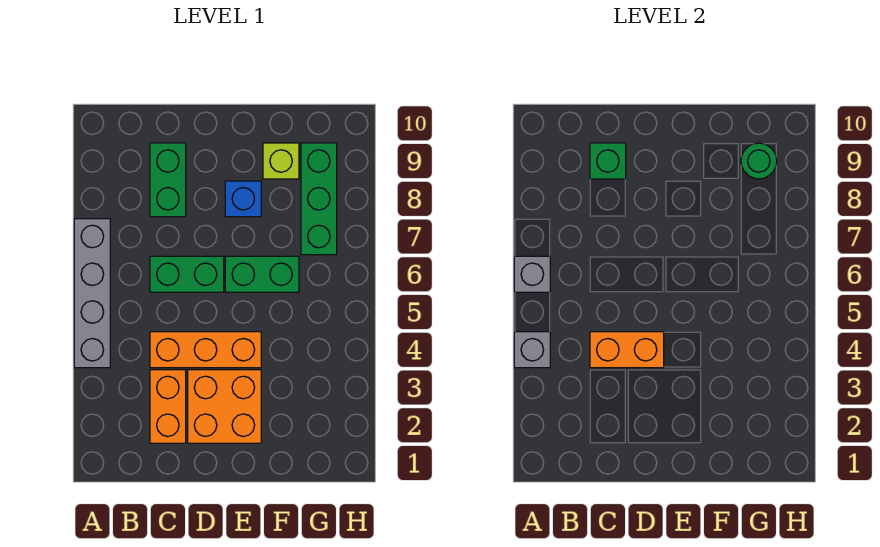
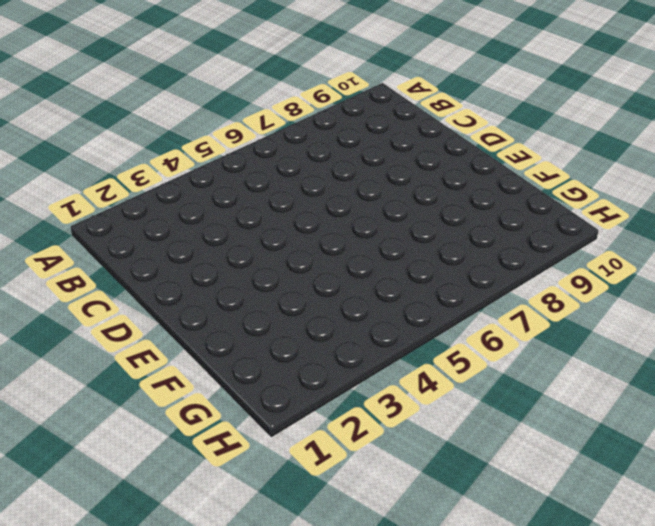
none -> grey 1x4 brick [74,219,110,368]
none -> orange 1x2 brick [150,370,186,443]
none -> orange 1x3 brick [150,332,261,368]

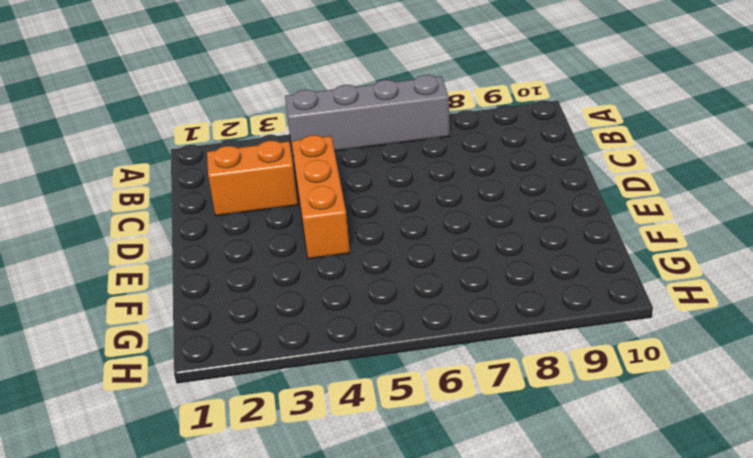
none -> green 1x2 brick [150,256,224,292]
none -> green 1x2 brick [150,143,186,217]
none -> orange 2x2 brick [188,370,261,443]

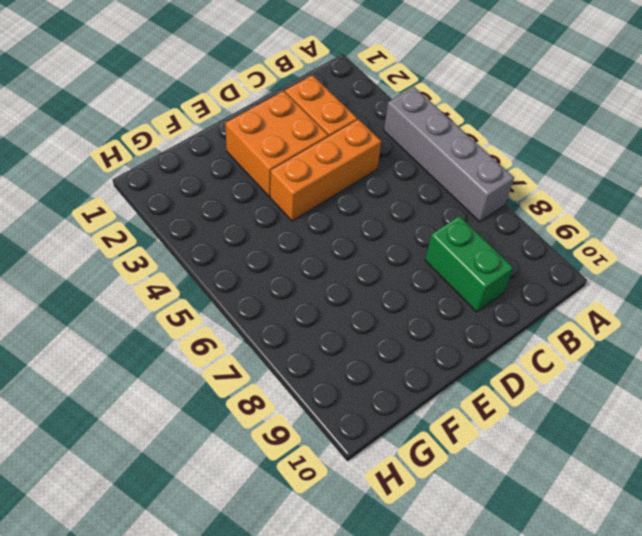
none -> green 1x2 brick [150,256,224,292]
none -> green 1x2 brick [225,256,299,292]
none -> blue 1x1 brick [225,181,261,217]

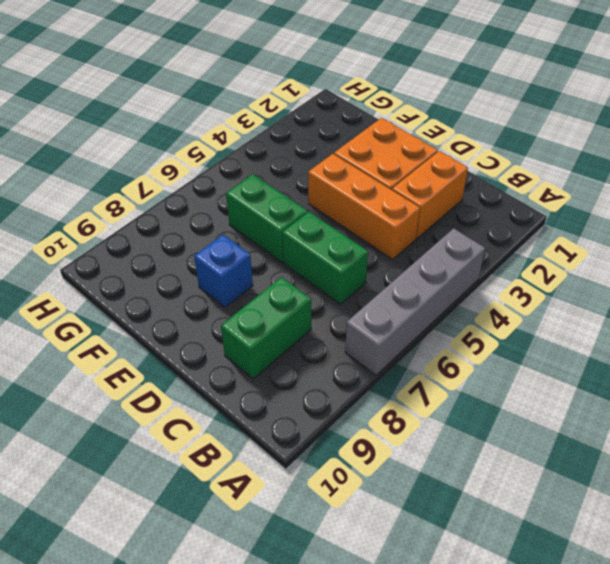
none -> lime 1x1 brick [263,143,299,179]
none -> green 1x3 brick [301,143,337,255]
none -> grey 1x1 brick [514,332,550,368]

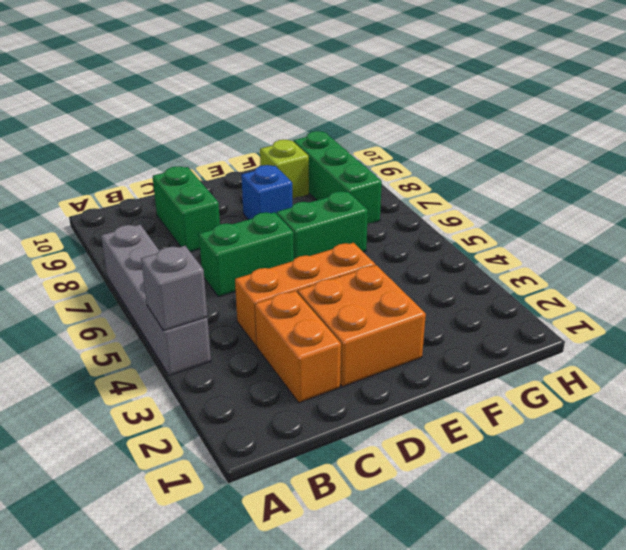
none -> grey 1x1 brick [514,256,550,292]
none -> orange 1x2 brick [590,332,664,368]
none -> green 1x1 brick [590,143,626,179]

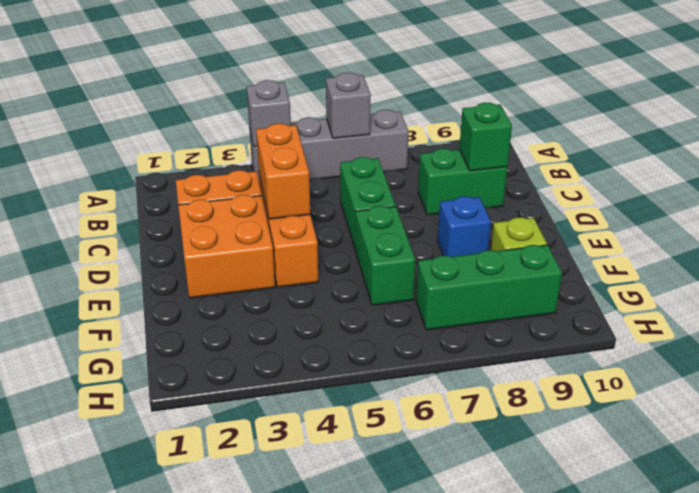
none -> green 1x1 round brick [741,143,777,179]

